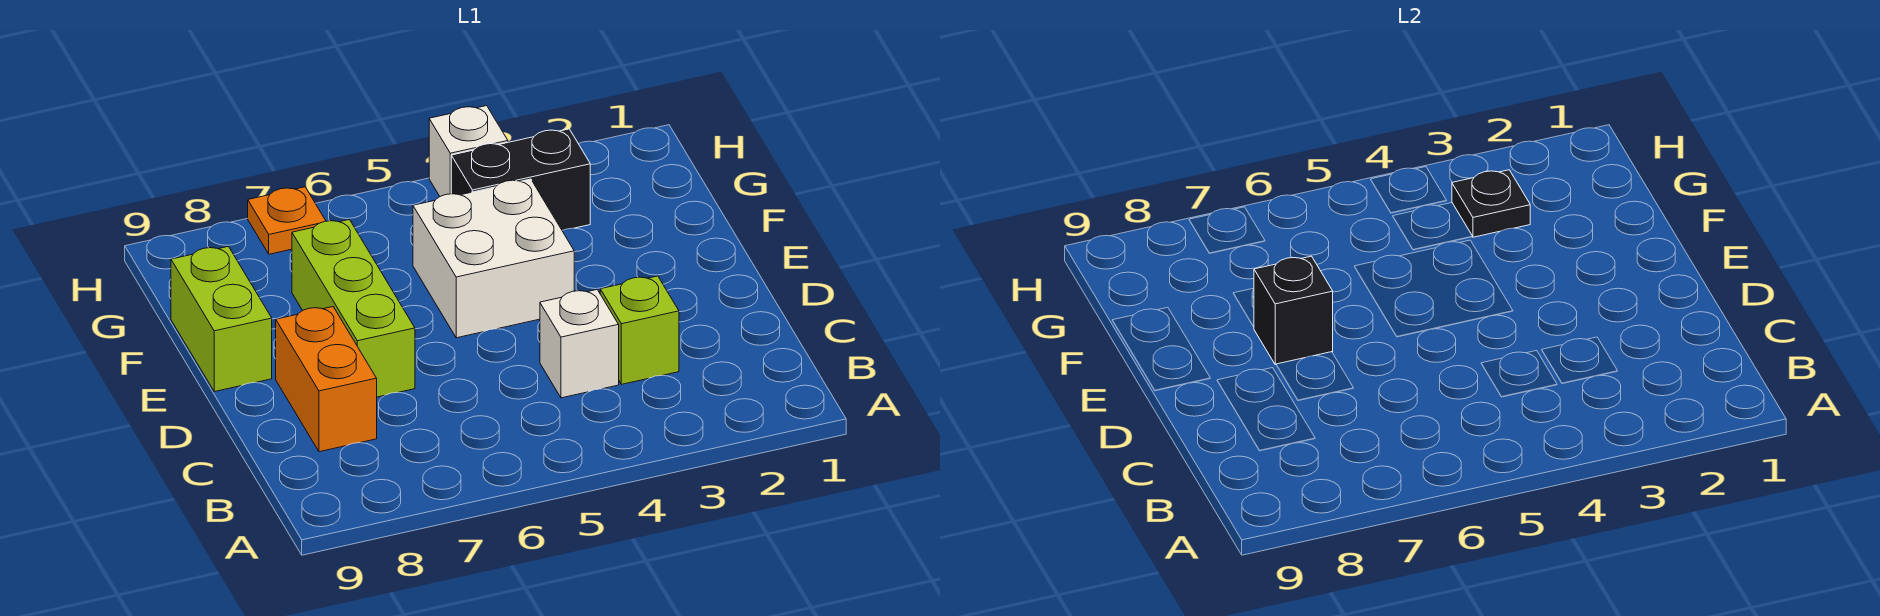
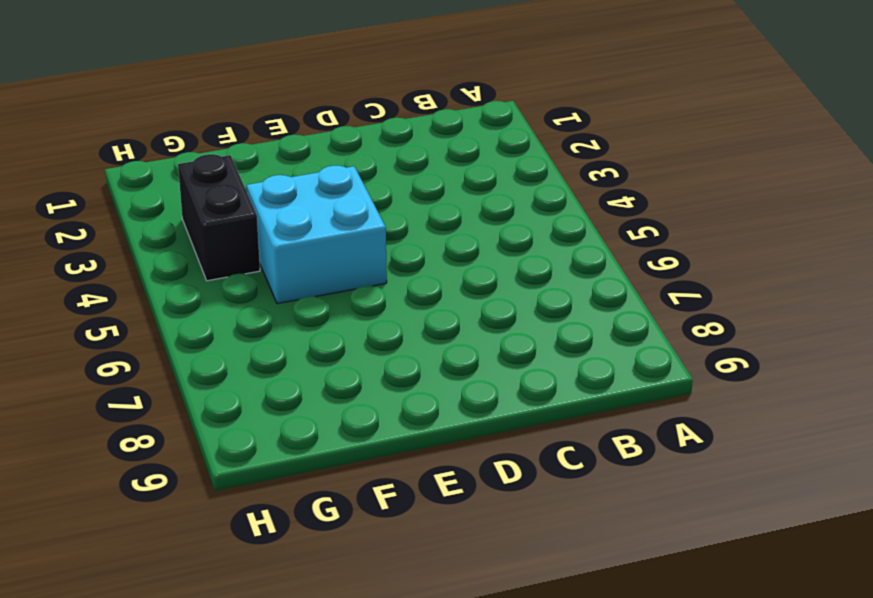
cyan 2x2 brick [247,166,387,304] -> white 2x2 brick [413,179,574,338]
none -> lime 1x1 brick [600,276,679,384]
none -> white 1x1 brick [540,290,619,398]

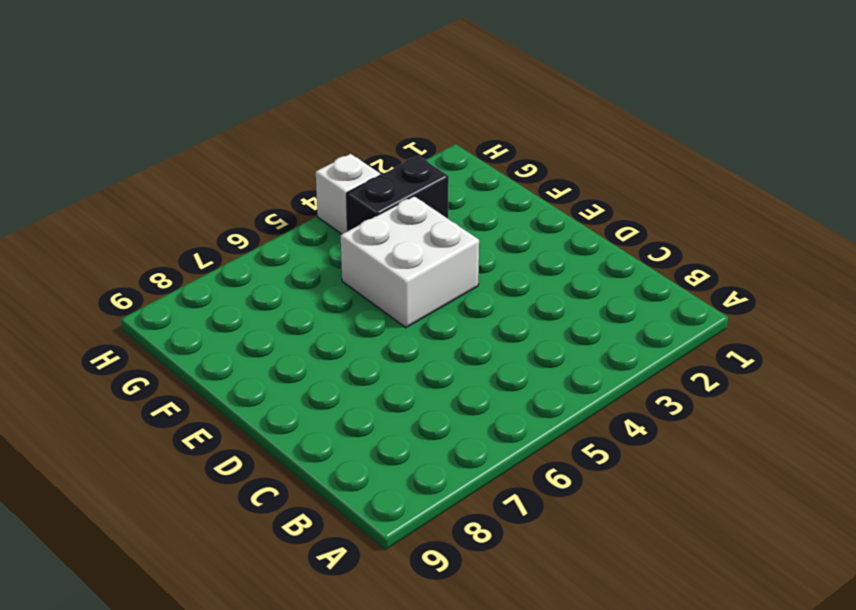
none -> lime 1x1 brick [600,276,679,384]
none -> white 1x1 brick [540,290,619,398]

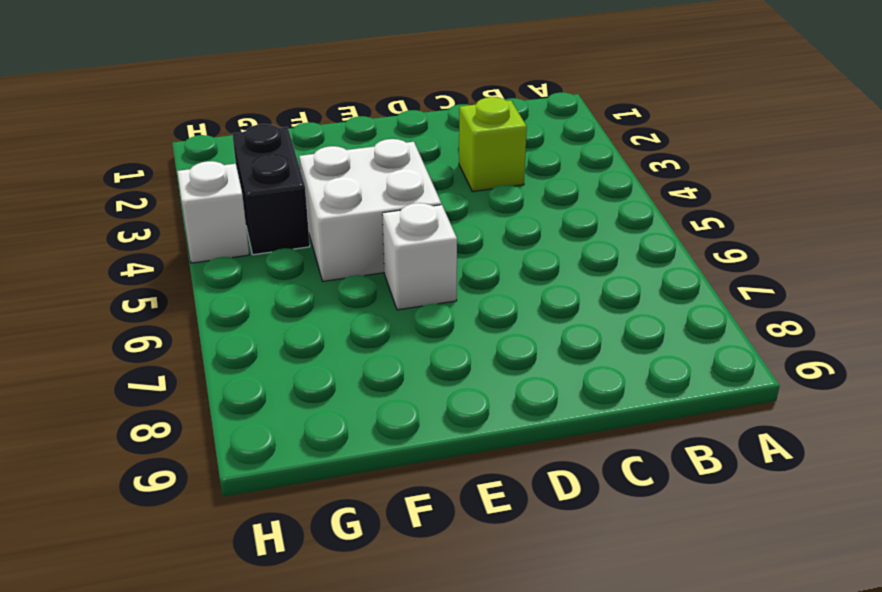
white 1x1 brick [382,203,457,310] -> white 1x1 brick moved to [540,290,619,398]
none -> orange 1x2 brick [276,307,377,452]
none -> lime 1x3 brick [292,220,415,397]

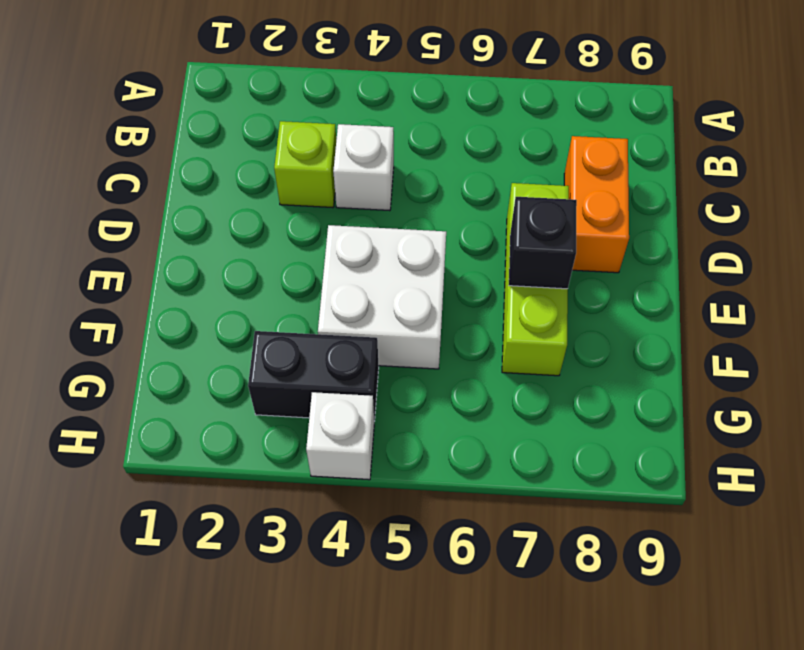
none -> lime 1x2 brick [171,246,272,392]
none -> orange 1x1 plate [248,187,326,254]

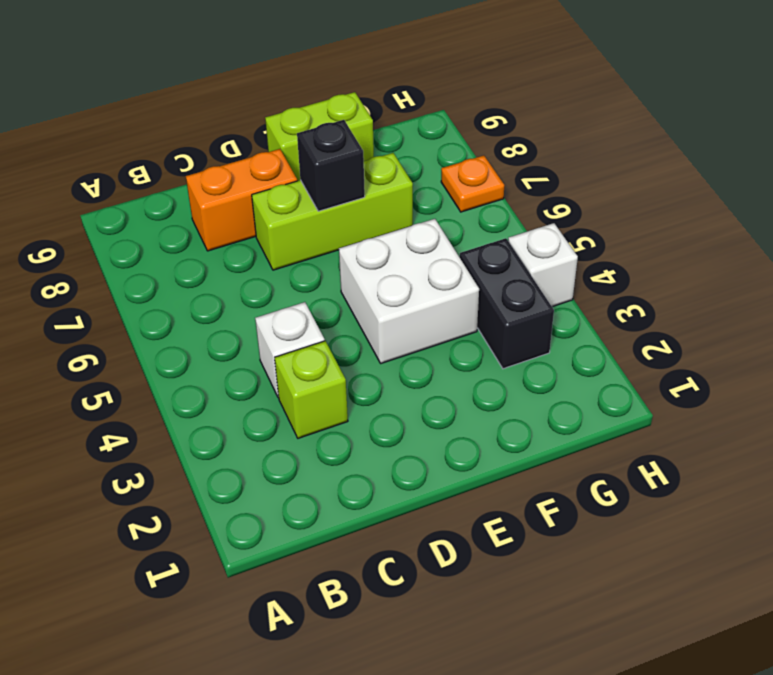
none -> black 1x1 plate [1452,170,1530,237]

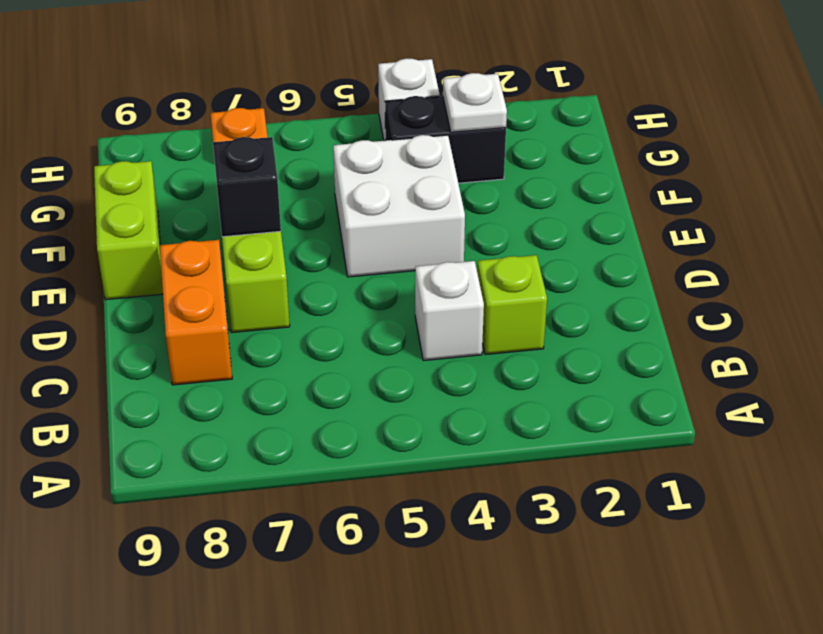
white 1x1 plate [443,73,507,132] -> black 1x1 plate [1452,170,1530,237]

